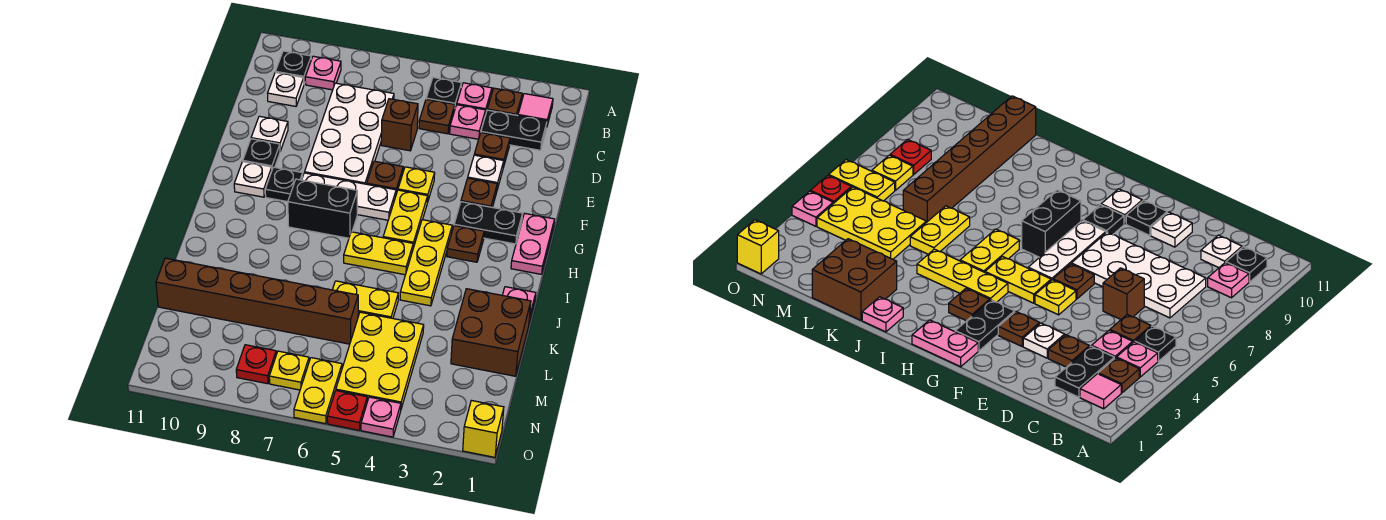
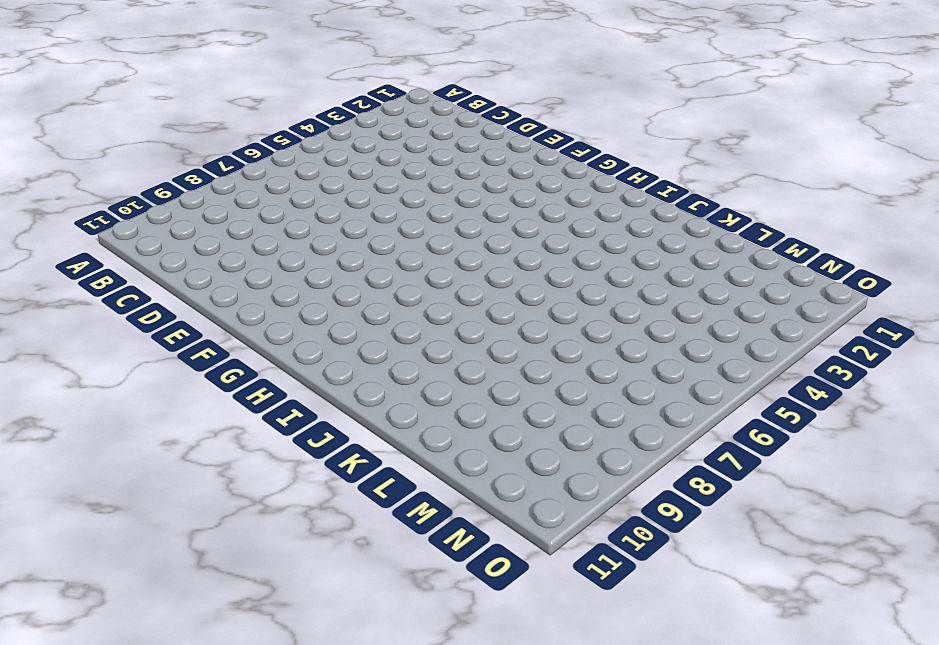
none -> pink 1x1 tile [518,94,553,125]
none -> brown 1x1 plate [487,88,522,116]
none -> pink 1x1 plate [457,83,492,115]
none -> black 1x1 plate [426,78,461,108]

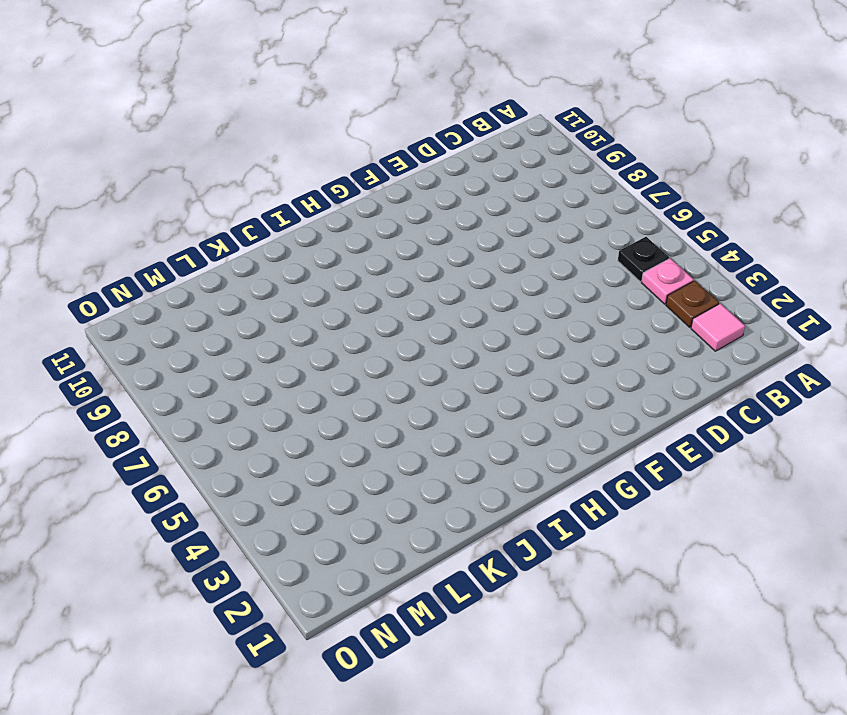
none -> pink 1x1 plate [305,56,341,90]
none -> black 1x1 plate [275,51,311,84]
none -> black 1x2 plate [481,110,547,150]
none -> pink 1x1 plate [450,105,486,139]

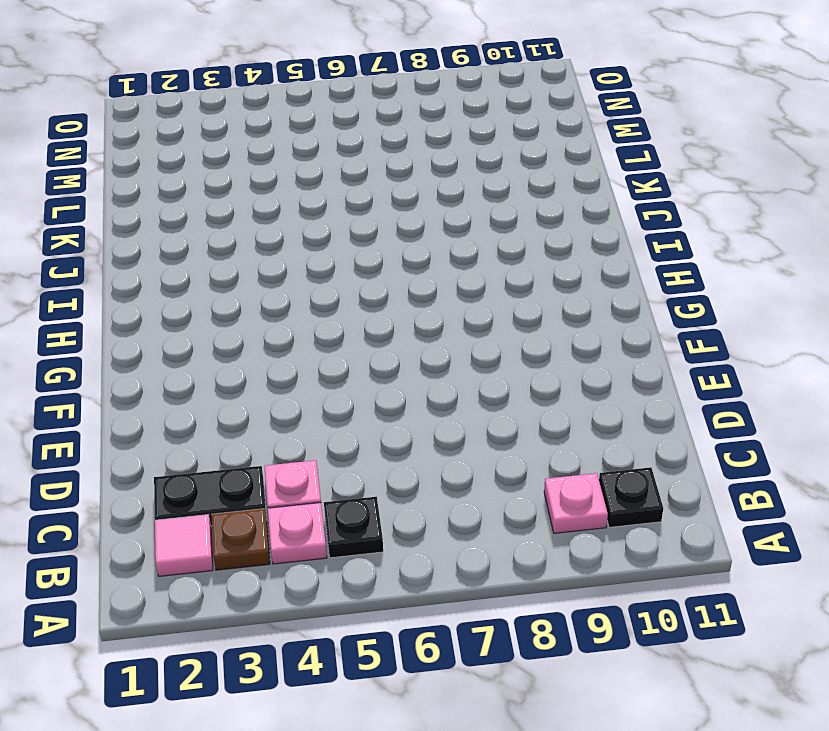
none -> brown 1x1 plate [419,99,455,134]
none -> white 2x4 plate [305,83,394,184]
none -> white 1x1 plate [268,72,304,106]
none -> brown 1x1 plate [474,133,510,167]

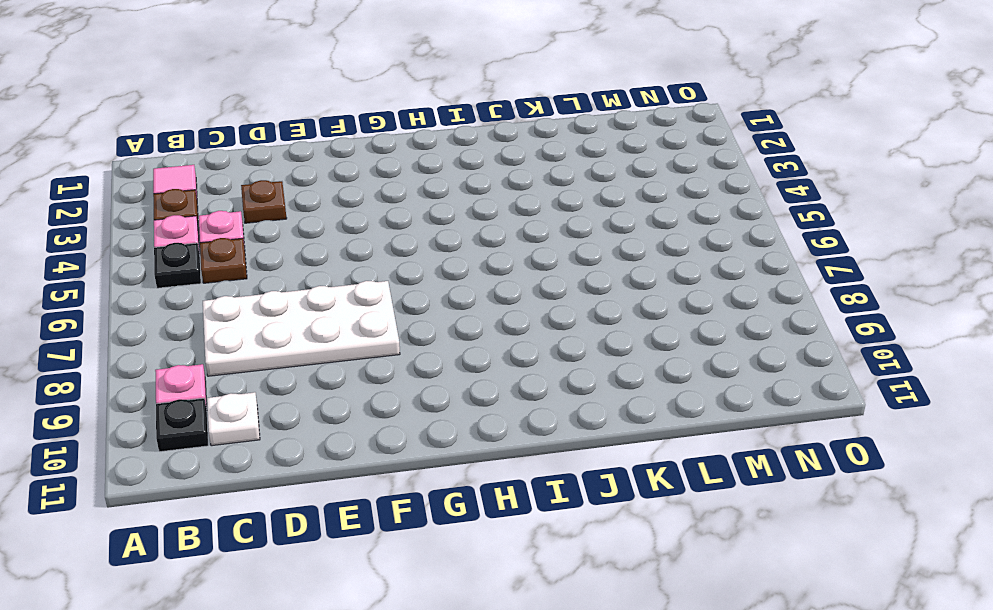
none -> black 1x2 plate [481,110,547,150]
none -> brown 1x1 brick [381,99,418,151]
none -> white 1x1 plate [468,155,504,189]
none -> white 1x1 plate [251,116,288,151]

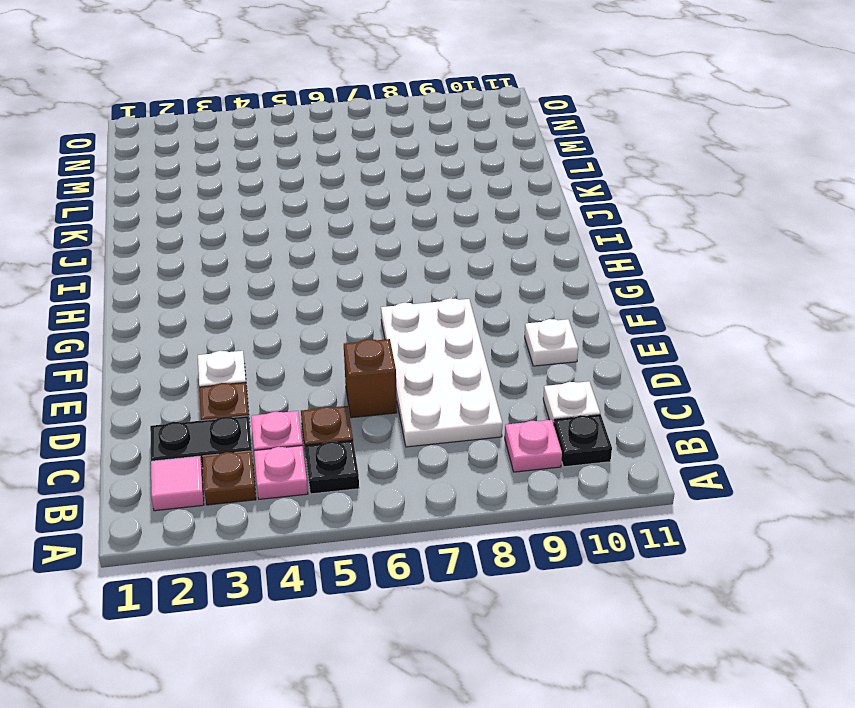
none -> brown 1x1 plate [461,178,497,207]
none -> yellow 1x1 plate [398,167,435,202]
none -> brown 1x1 plate [367,161,403,194]
none -> black 1x1 plate [243,139,280,169]

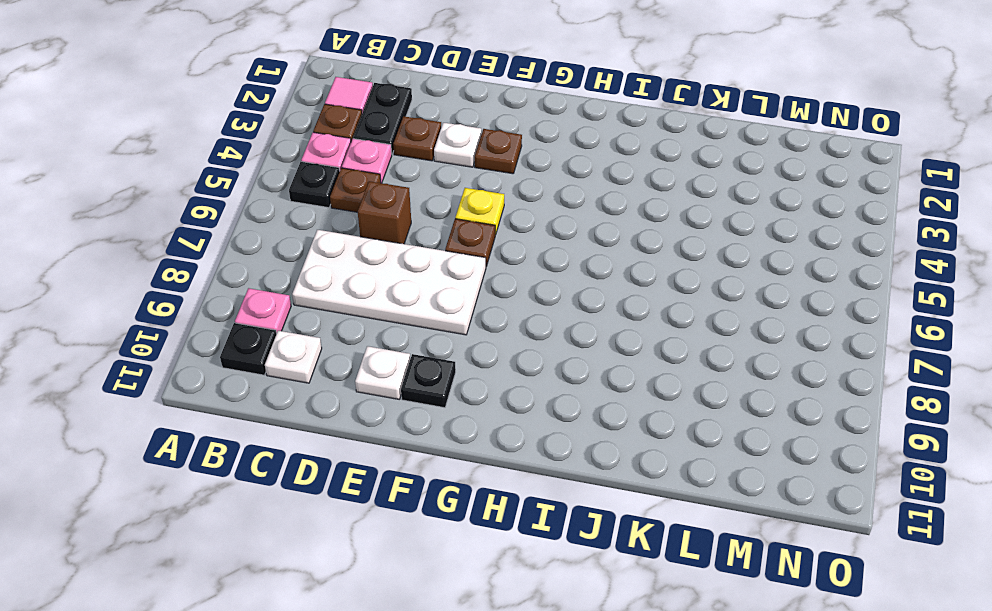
none -> pink 1x2 plate [511,213,554,274]
none -> black 1x2 plate [454,202,523,244]
none -> yellow 1x2 plate [383,190,428,248]
none -> white 1x3 plate [302,173,396,220]

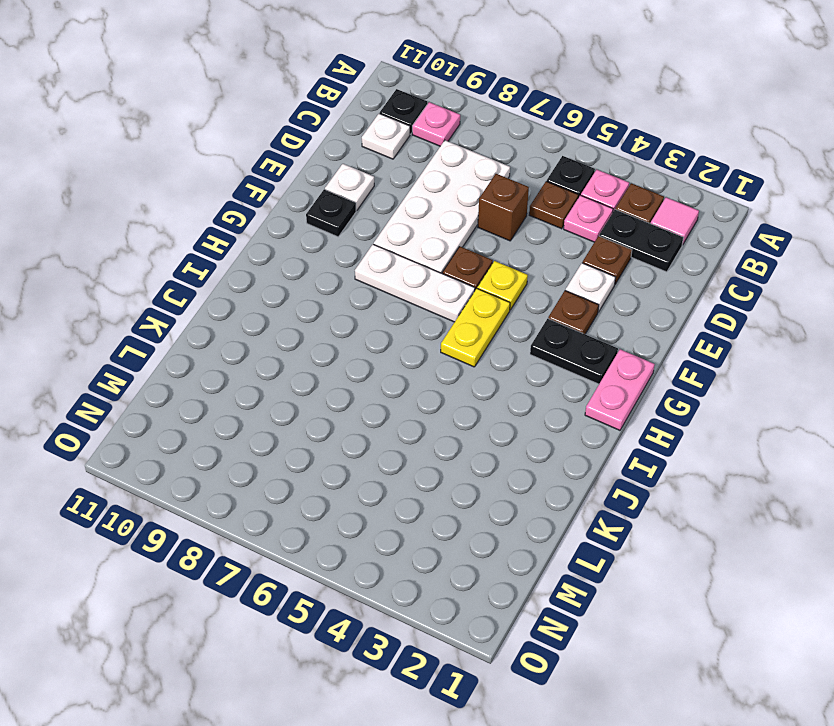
none -> black 1x1 plate [265,167,303,202]
none -> white 1x1 plate [234,162,272,197]
none -> brown 1x1 plate [447,226,484,262]
none -> yellow 1x3 plate [400,220,452,306]

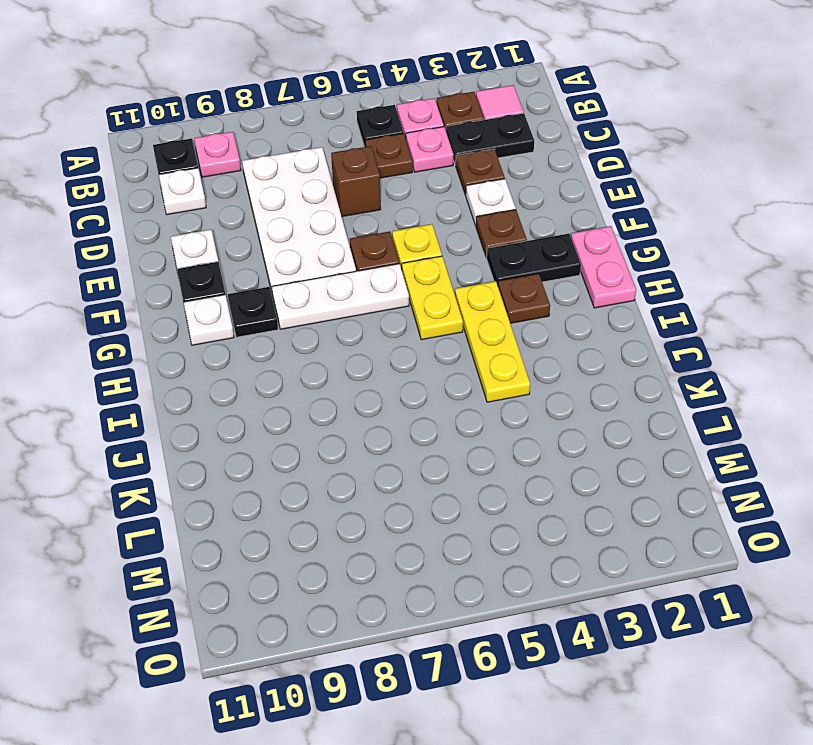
none -> black 1x2 brick [288,179,357,238]
none -> yellow 1x2 plate [344,232,413,275]
none -> pink 1x1 plate [503,287,536,322]
none -> brown 2x2 brick [451,289,531,376]

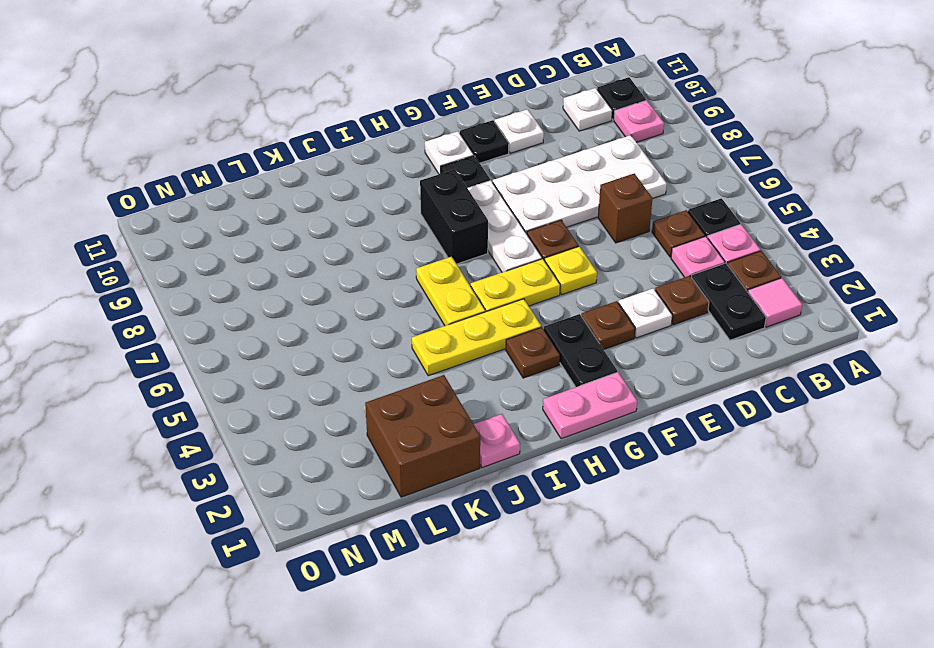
none -> yellow 1x2 plate [333,281,398,318]
none -> yellow 2x3 plate [336,312,424,408]
none -> brown 1x6 brick [156,258,358,344]
none -> yellow 1x2 plate [294,358,342,424]

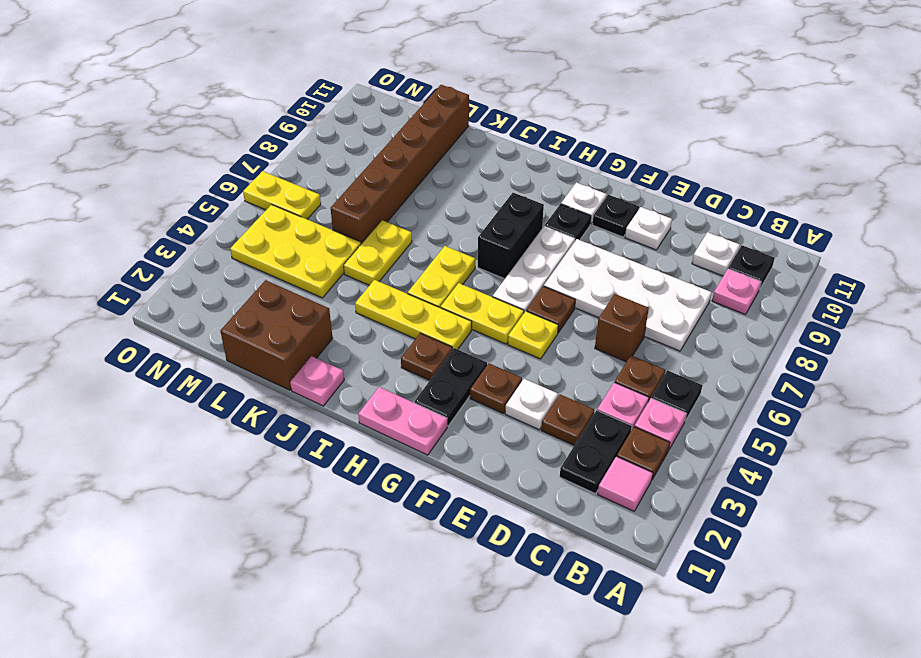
none -> yellow 1x1 plate [269,351,309,390]
none -> red 1x1 plate [236,345,276,384]
none -> yellow 1x1 brick [463,400,504,457]
none -> pink 1x1 plate [361,397,401,437]

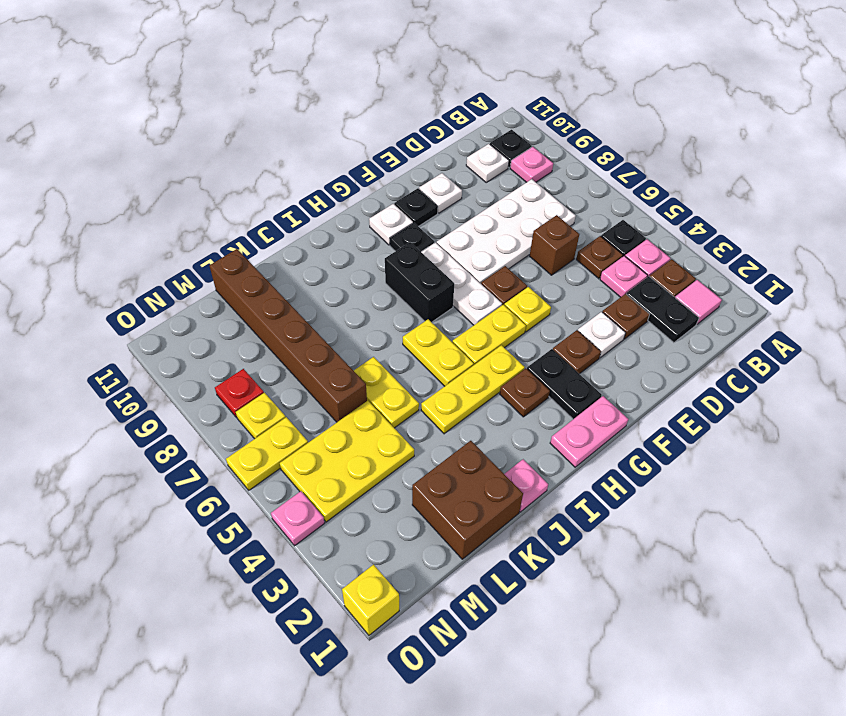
none -> red 1x1 plate [327,391,367,430]

